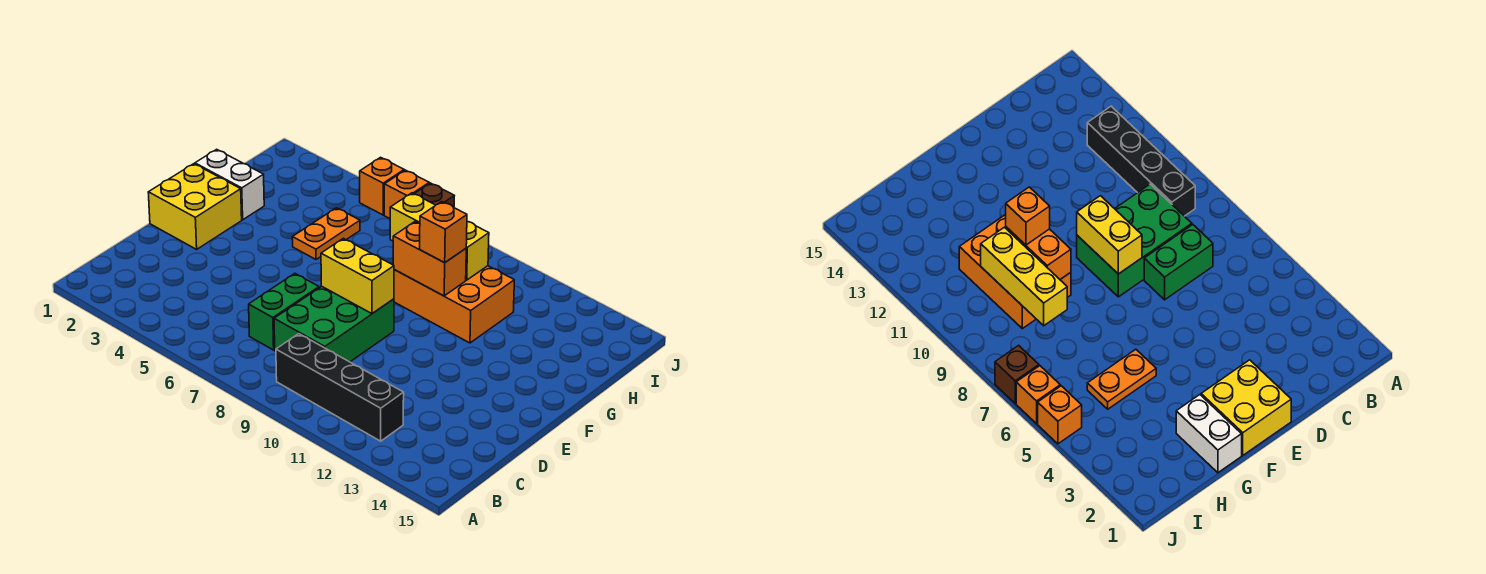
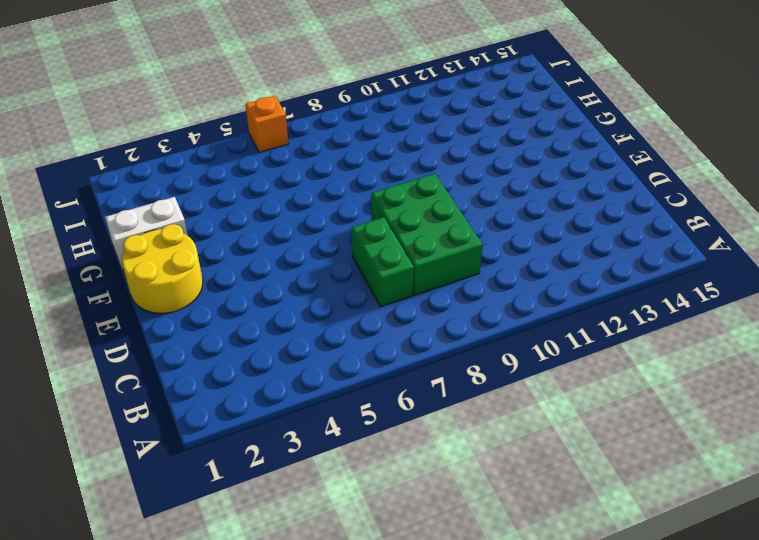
yellow 2x2 round brick [122,224,203,313] -> yellow 2x2 brick [148,164,242,249]
none -> black 1x4 brick [276,334,404,441]
none -> orange 1x2 plate [292,208,360,260]
none -> orange 2x3 brick [394,266,514,343]

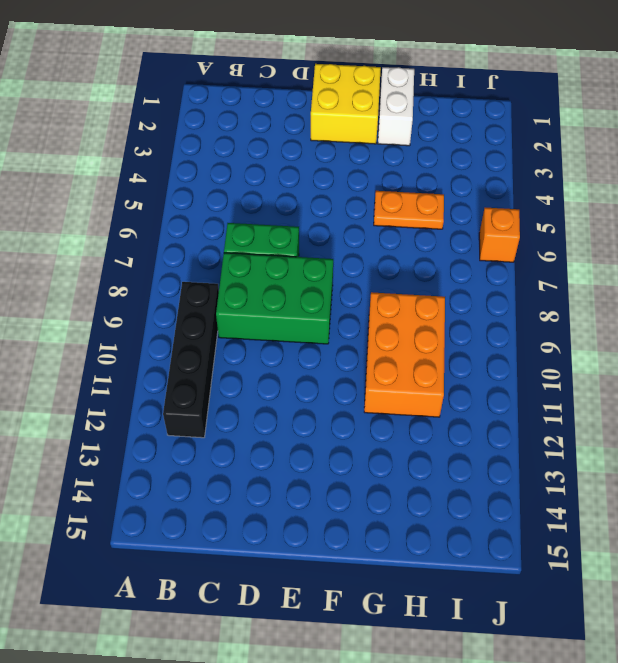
none -> orange 1x1 brick [360,157,404,215]
none -> brown 1x1 brick [415,183,454,207]
none -> yellow 1x2 brick [321,238,394,314]

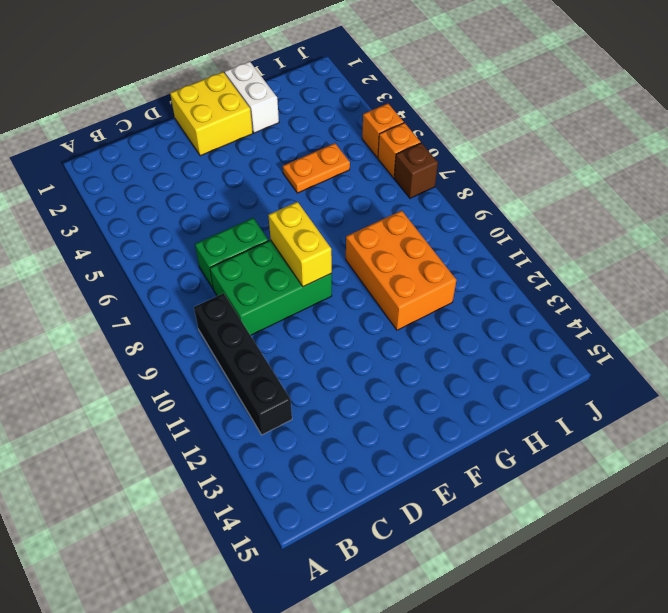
none -> orange 1x2 brick [393,222,466,296]
none -> yellow 1x3 brick [390,193,489,280]
none -> orange 1x1 brick [420,202,467,263]

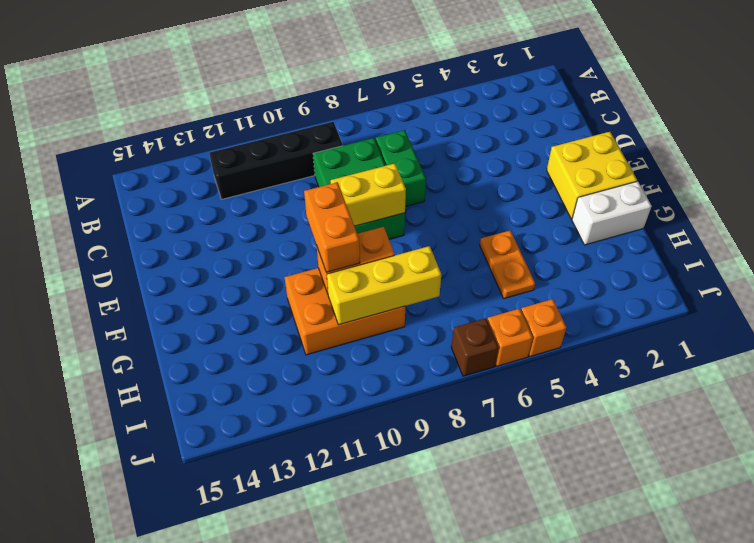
orange 1x2 brick [304,182,360,272] -> orange 1x1 brick [420,202,467,263]

